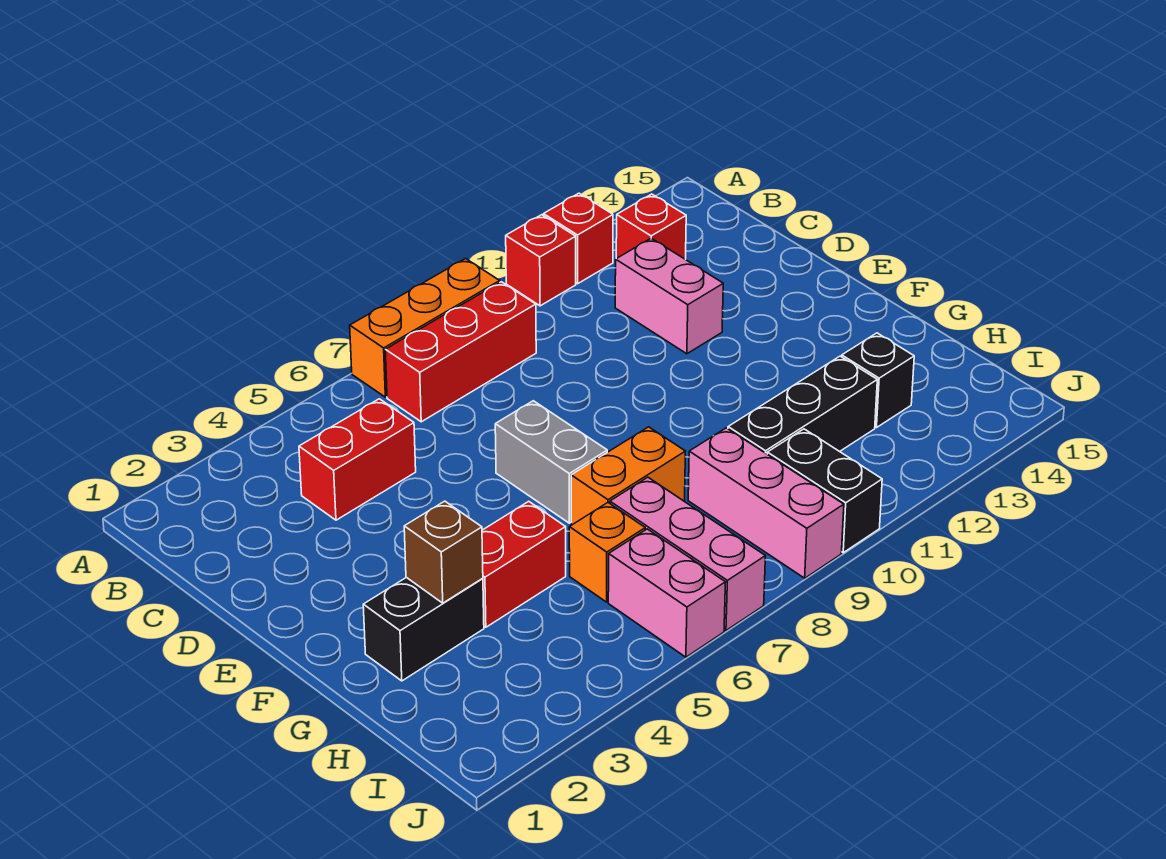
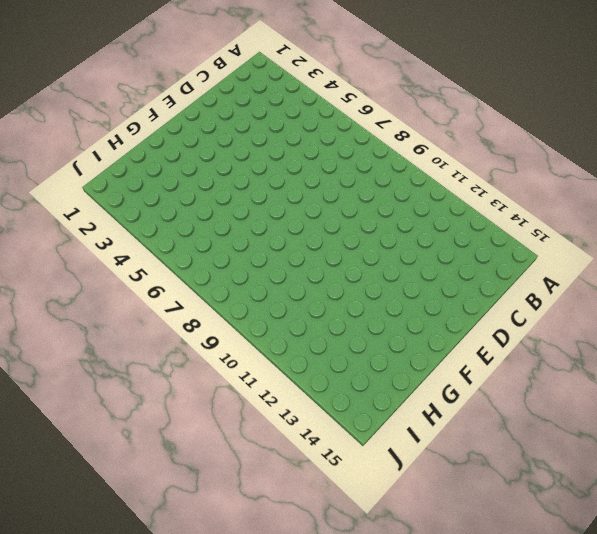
none -> orange 1x3 brick [350,259,500,397]
none -> red 1x1 brick [506,215,576,306]
none -> red 1x1 brick [543,193,613,284]

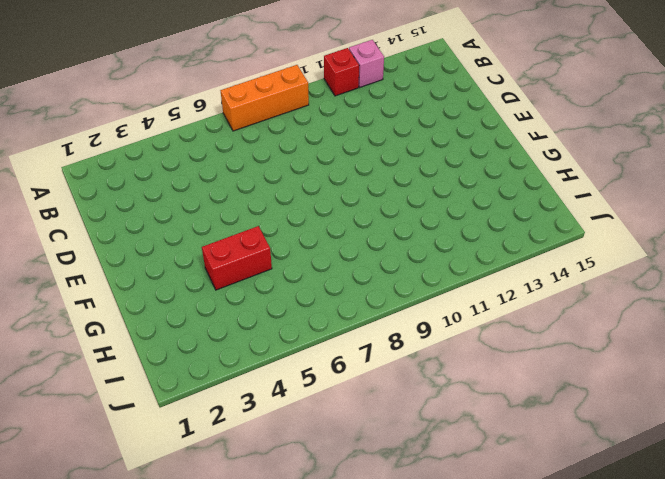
pink 1x1 brick [349,40,384,87] -> red 1x1 brick [543,193,613,284]
none -> red 1x3 brick [385,282,536,422]
none -> red 1x1 brick [616,194,686,259]
none -> red 1x2 brick [299,399,416,520]

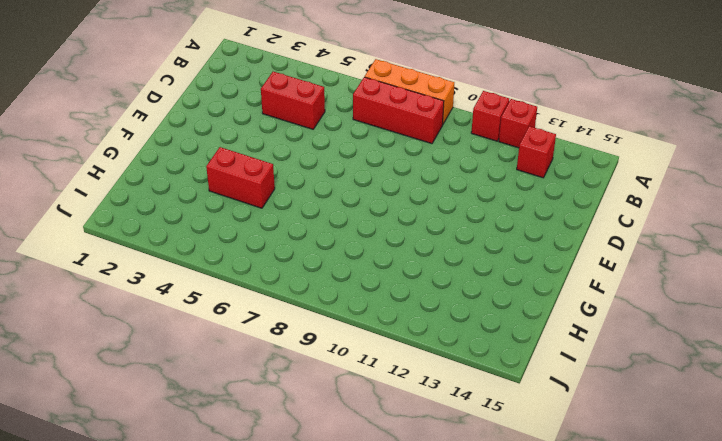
none -> pink 1x2 brick [615,238,723,354]
none -> grey 1x2 brick [495,401,607,523]
none -> black 1x2 brick [363,577,484,681]

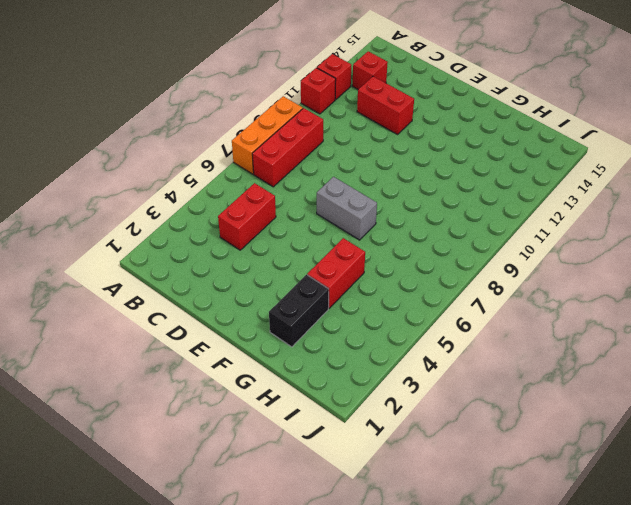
red 1x2 brick [357,76,414,134] -> pink 1x2 brick [615,238,723,354]
none -> orange 1x2 brick [571,427,686,525]
none -> orange 1x1 brick [569,503,645,602]
none -> pink 1x3 brick [610,477,765,630]

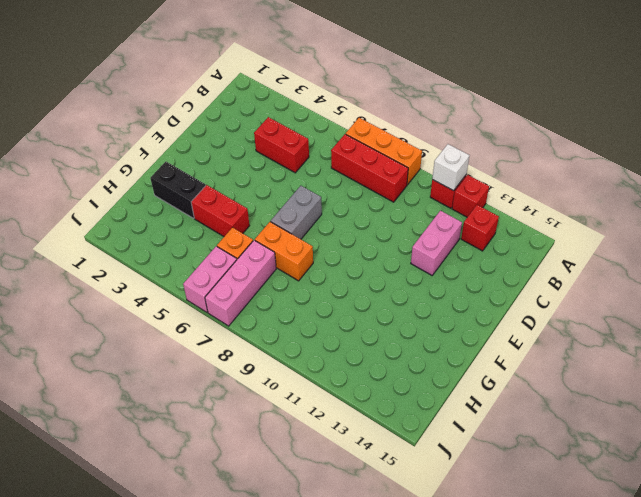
white 1x1 brick [432,144,470,191] -> none
none -> pink 1x3 brick [688,428,844,578]
none -> black 1x3 brick [728,356,877,454]
none -> black 1x1 brick [842,333,914,428]

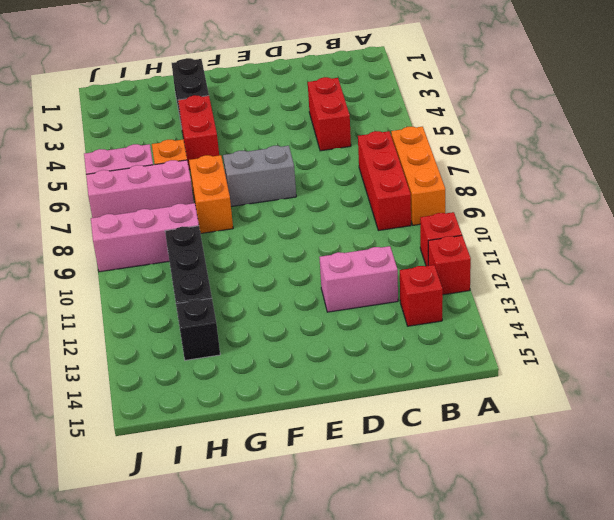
none -> black 1x2 brick [767,429,882,552]
none -> brown 1x1 brick [404,501,483,603]

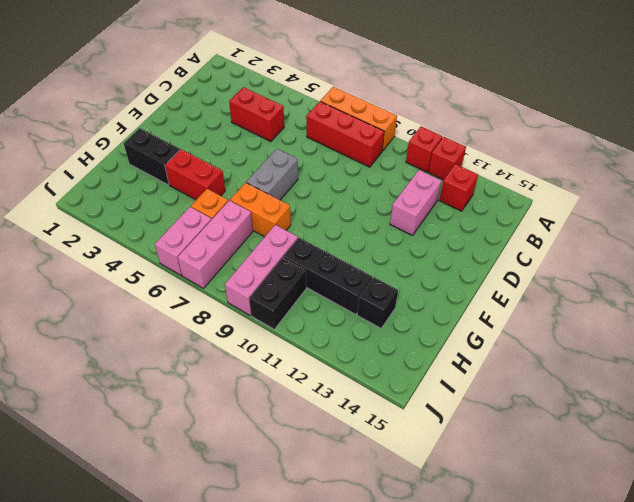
none -> brown 1x1 brick [404,501,483,603]

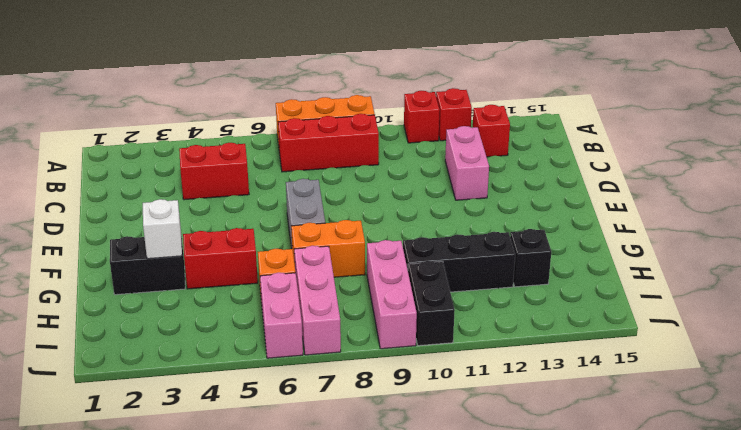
white 1x1 brick [143,199,182,259] -> brown 1x1 brick [404,501,483,603]

